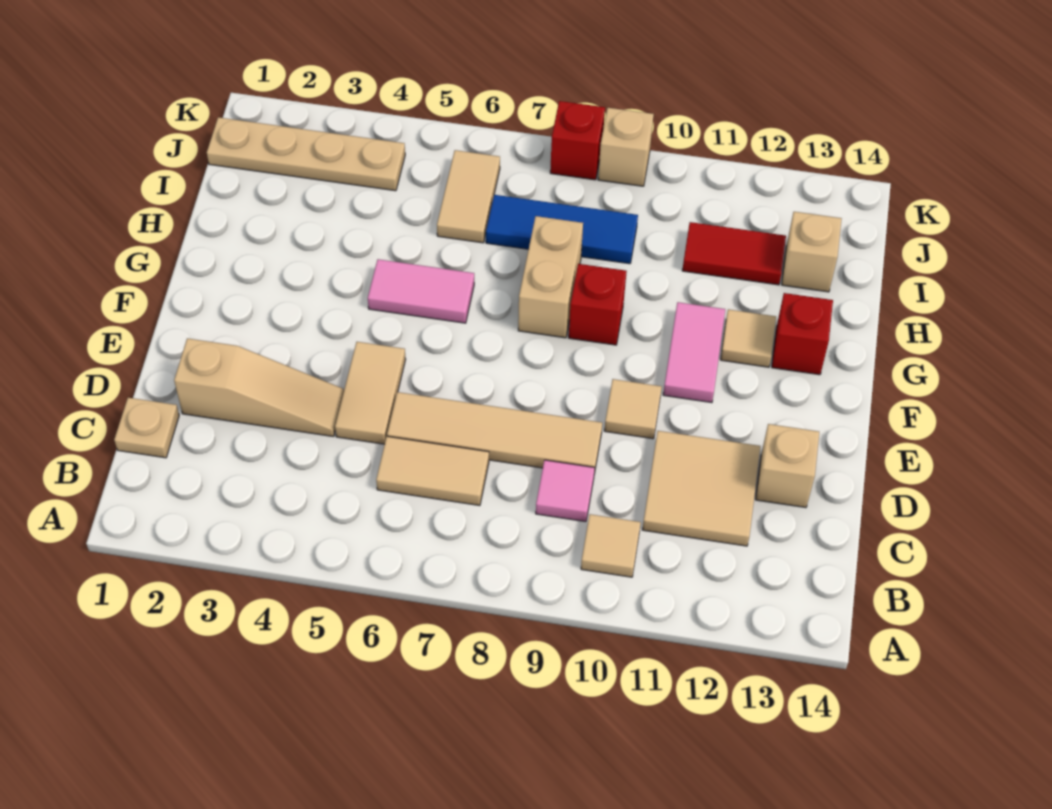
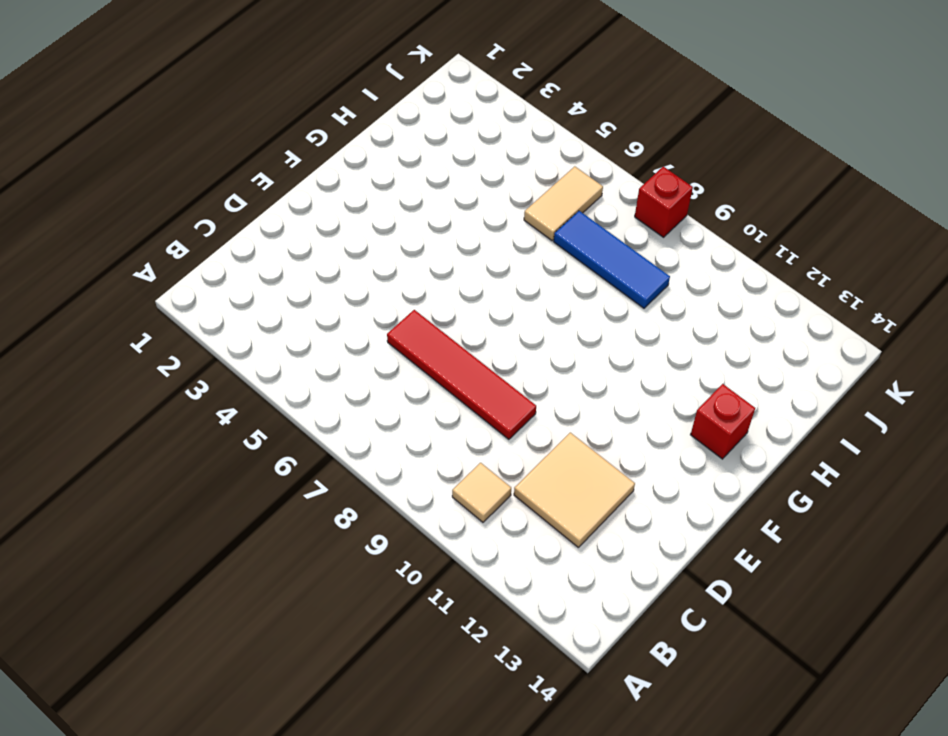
red 1x4 tile [387,310,536,439] -> tan 1x4 tile [387,392,602,474]
none -> tan 1x1 plate [114,398,179,458]
none -> tan 1x2 tile [376,436,489,506]
none -> pink 1x1 tile [536,460,595,522]

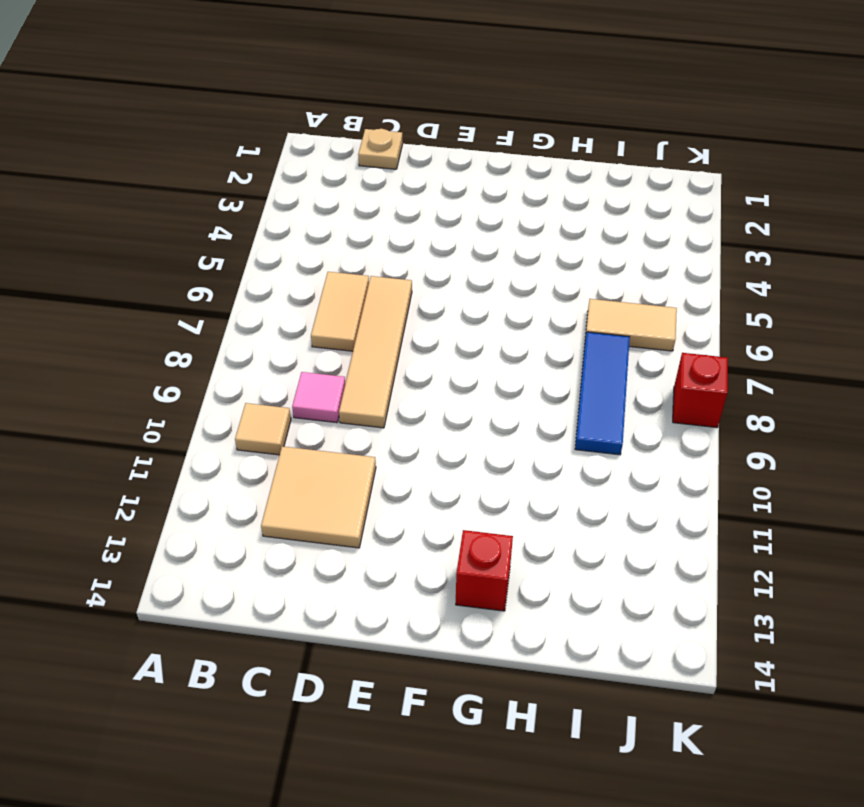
none -> tan 1x3 slope [174,338,344,437]
none -> tan 1x2 tile [335,342,406,444]
none -> tan 1x1 brick [756,424,819,508]

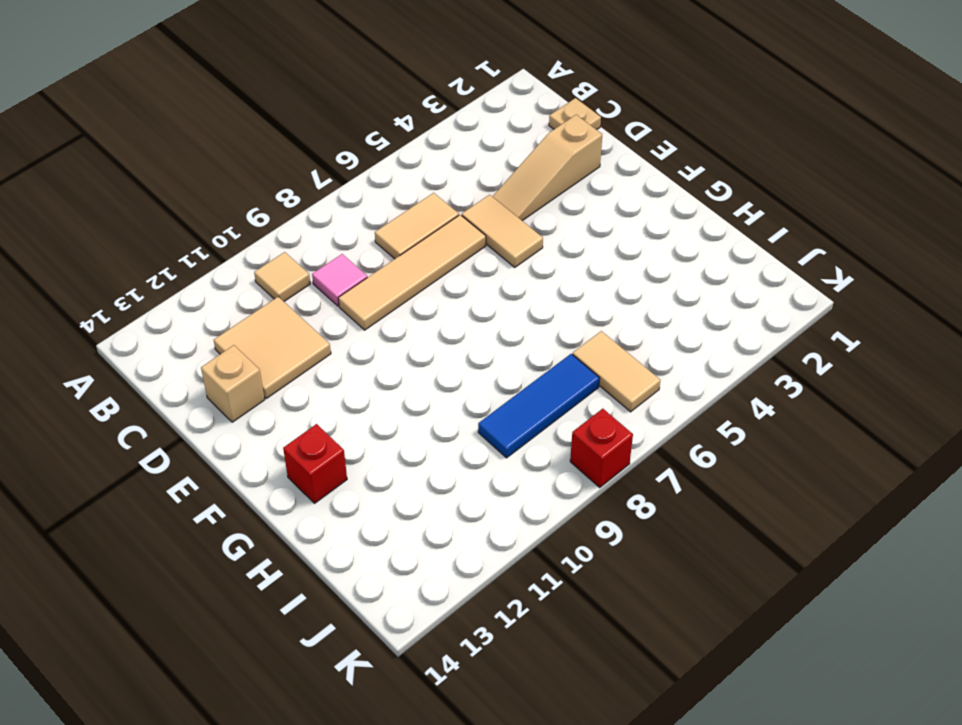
none -> tan 1x1 tile [604,379,662,439]
none -> pink 1x2 tile [663,302,725,403]
none -> pink 1x2 tile [368,259,474,323]

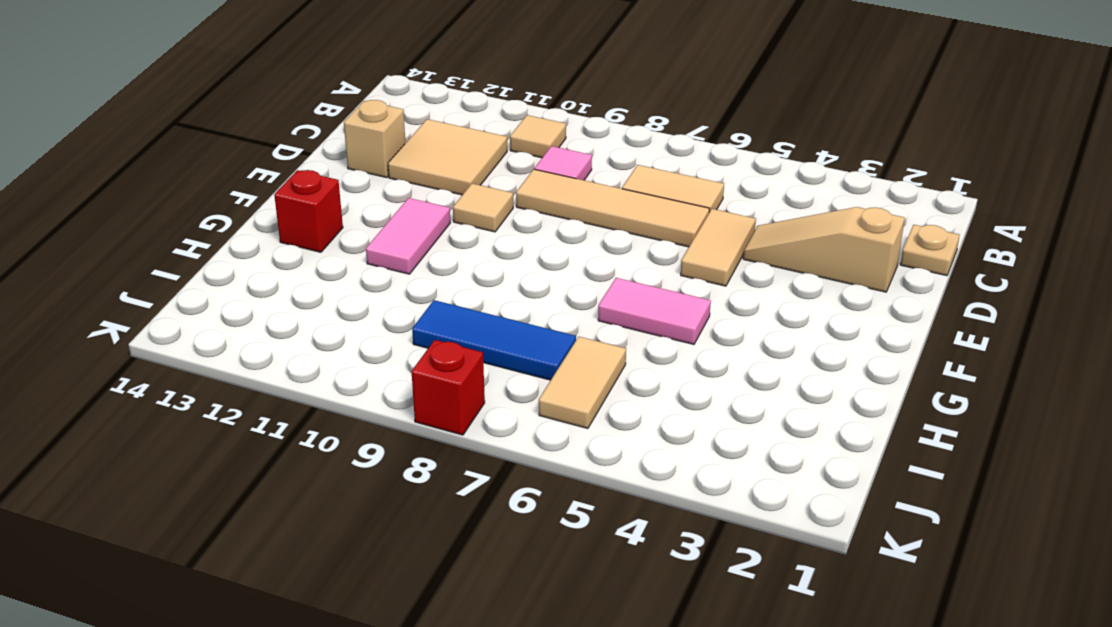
none -> tan 1x2 brick [518,216,583,338]
none -> red 1x1 brick [569,264,627,345]
none -> tan 1x1 tile [721,309,776,367]

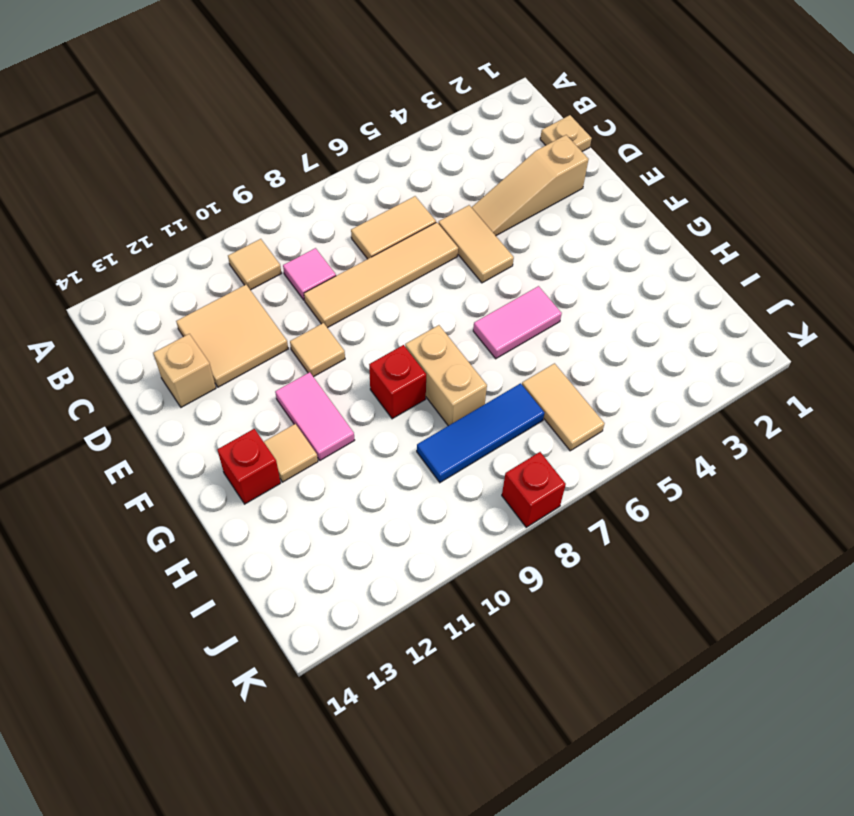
none -> red 1x2 tile [682,222,786,285]
none -> tan 1x1 brick [782,212,842,292]
none -> tan 1x4 plate [207,117,405,191]

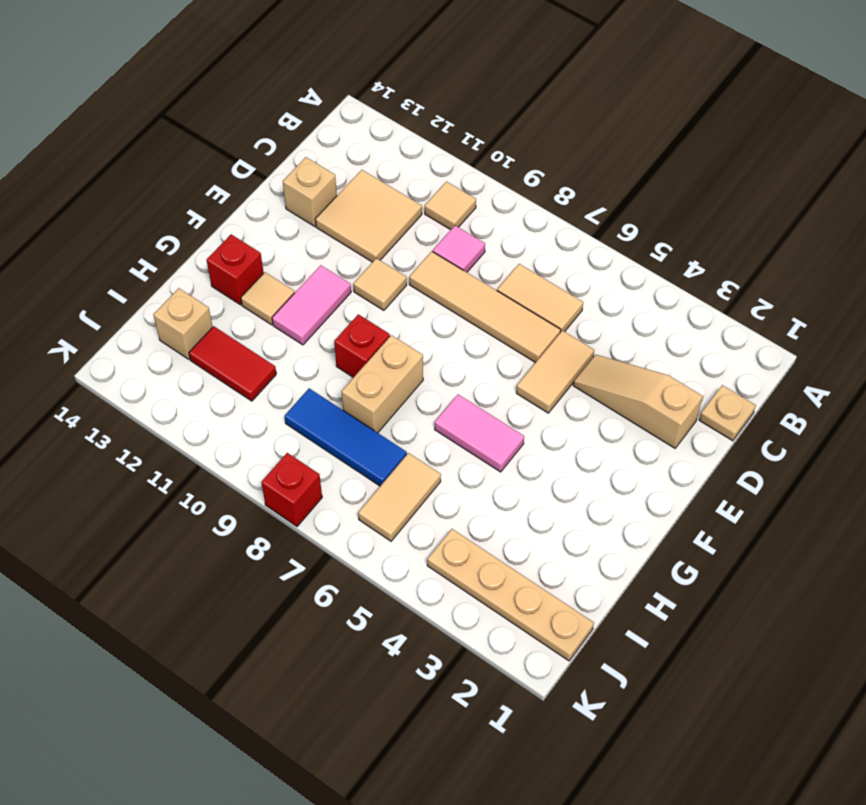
none -> tan 1x1 brick [598,108,654,186]

